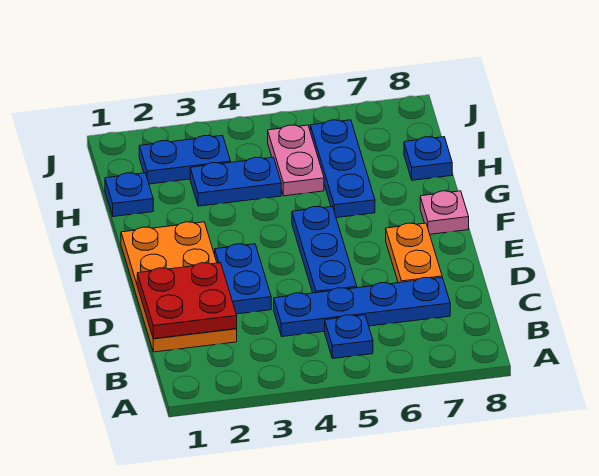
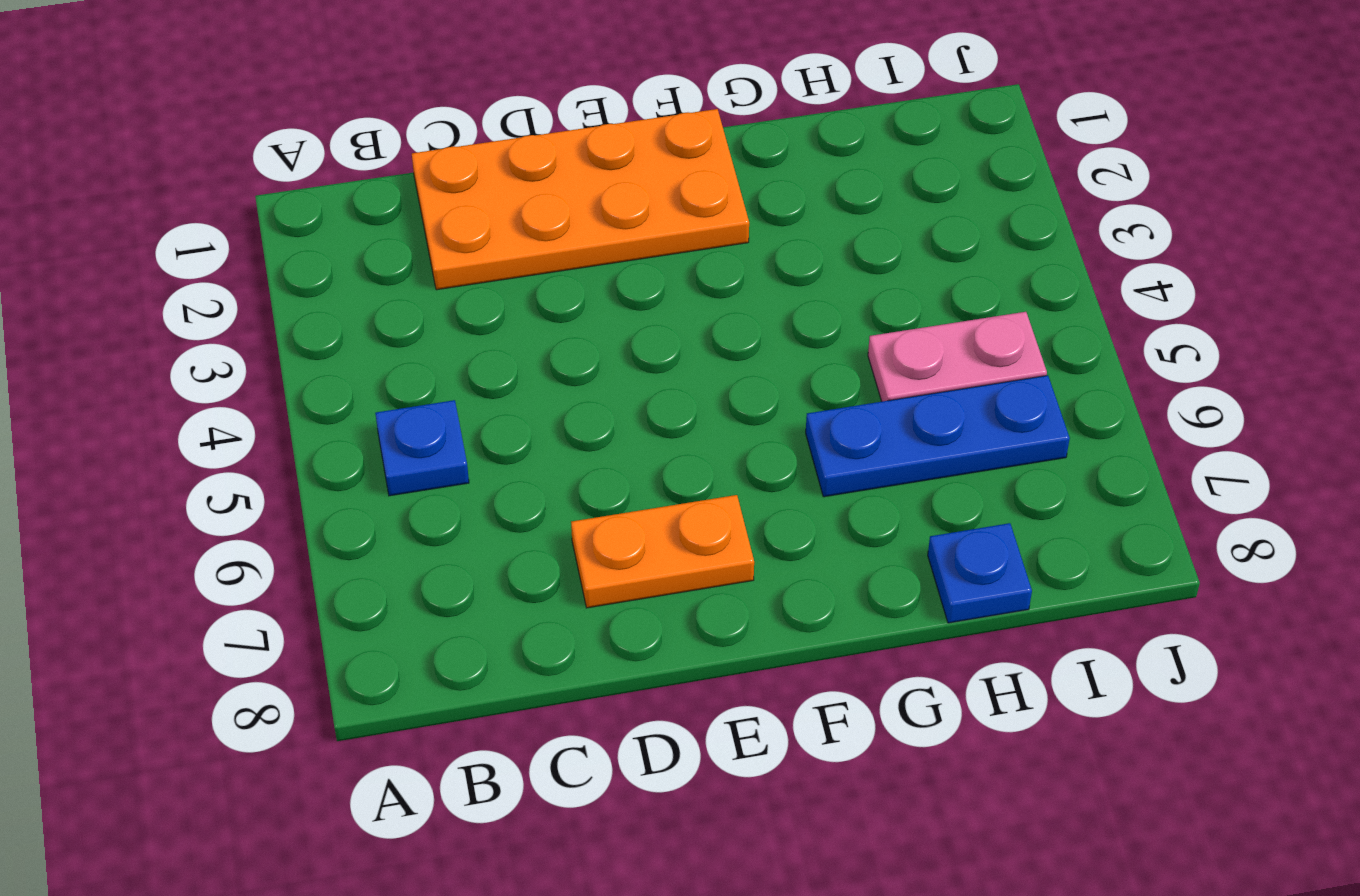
none -> blue 1x4 plate [274,277,450,337]
none -> blue 1x2 plate [215,244,271,314]
none -> blue 1x3 plate [292,206,357,293]

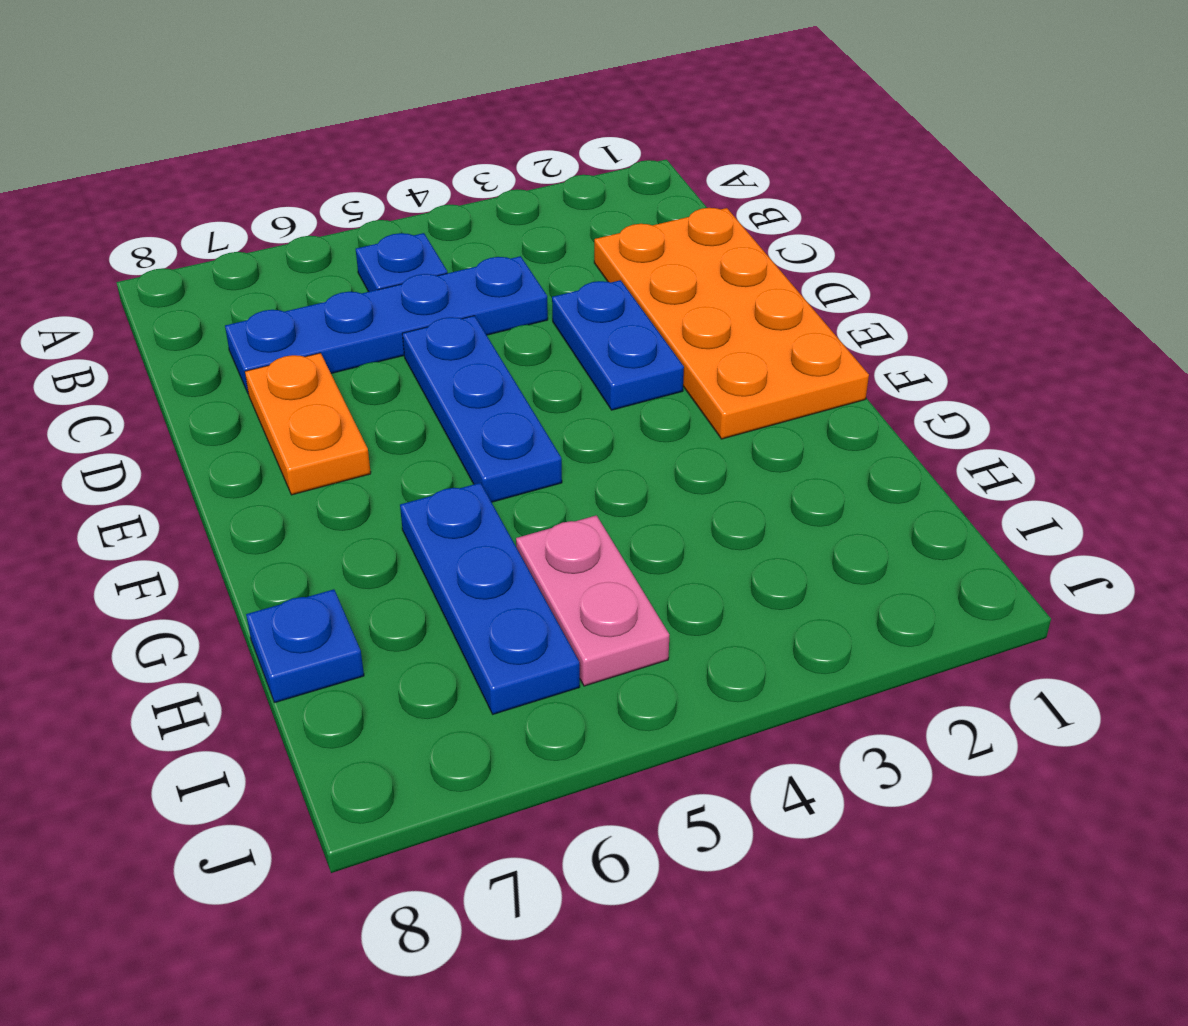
none -> pink 1x1 plate [420,191,469,234]
none -> blue 1x1 plate [105,173,153,216]
none -> blue 1x2 plate [190,157,281,206]

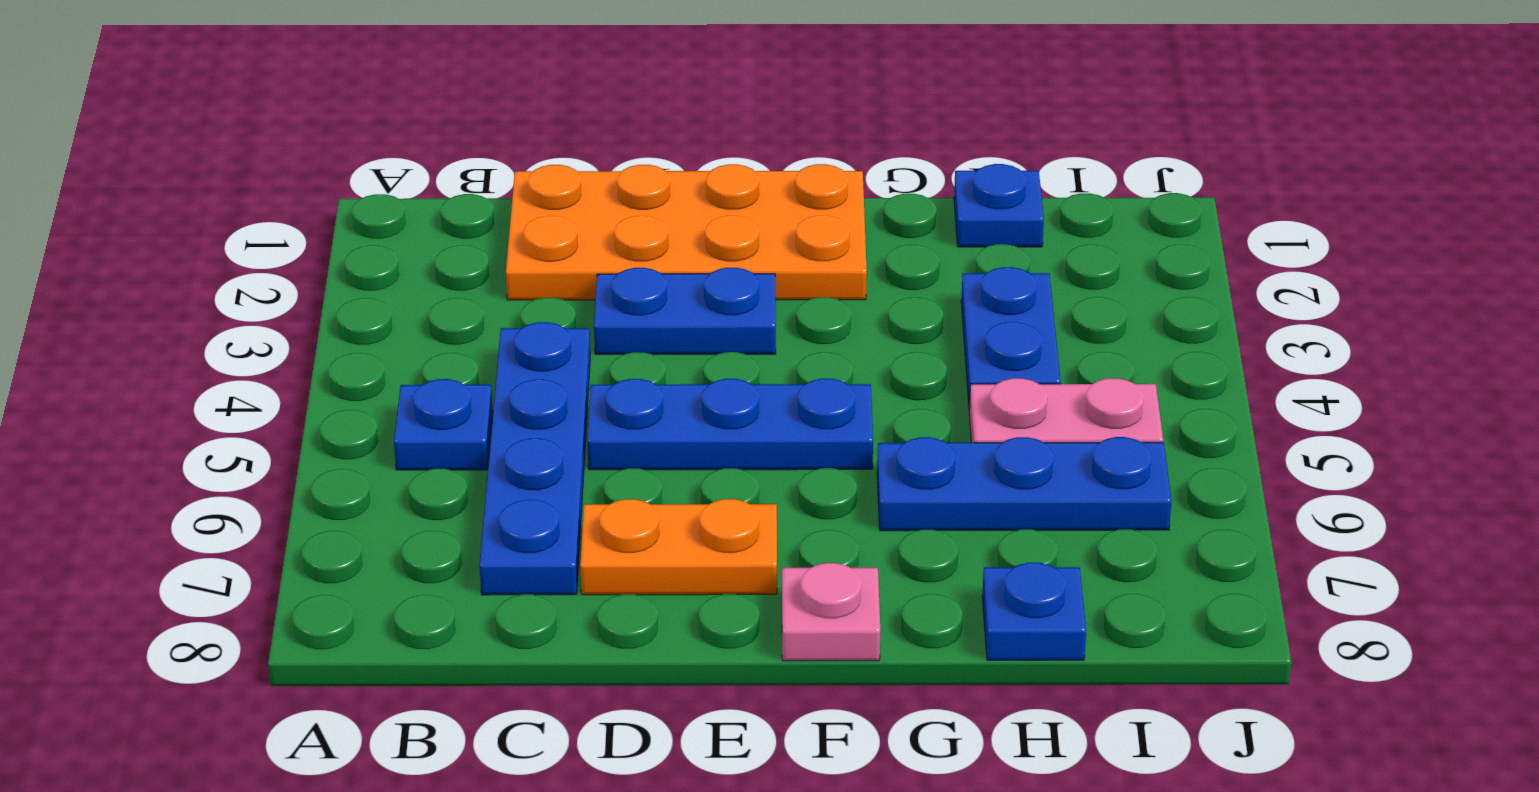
none -> blue 1x2 plate [139,135,231,184]
none -> red 2x2 plate [137,263,237,339]

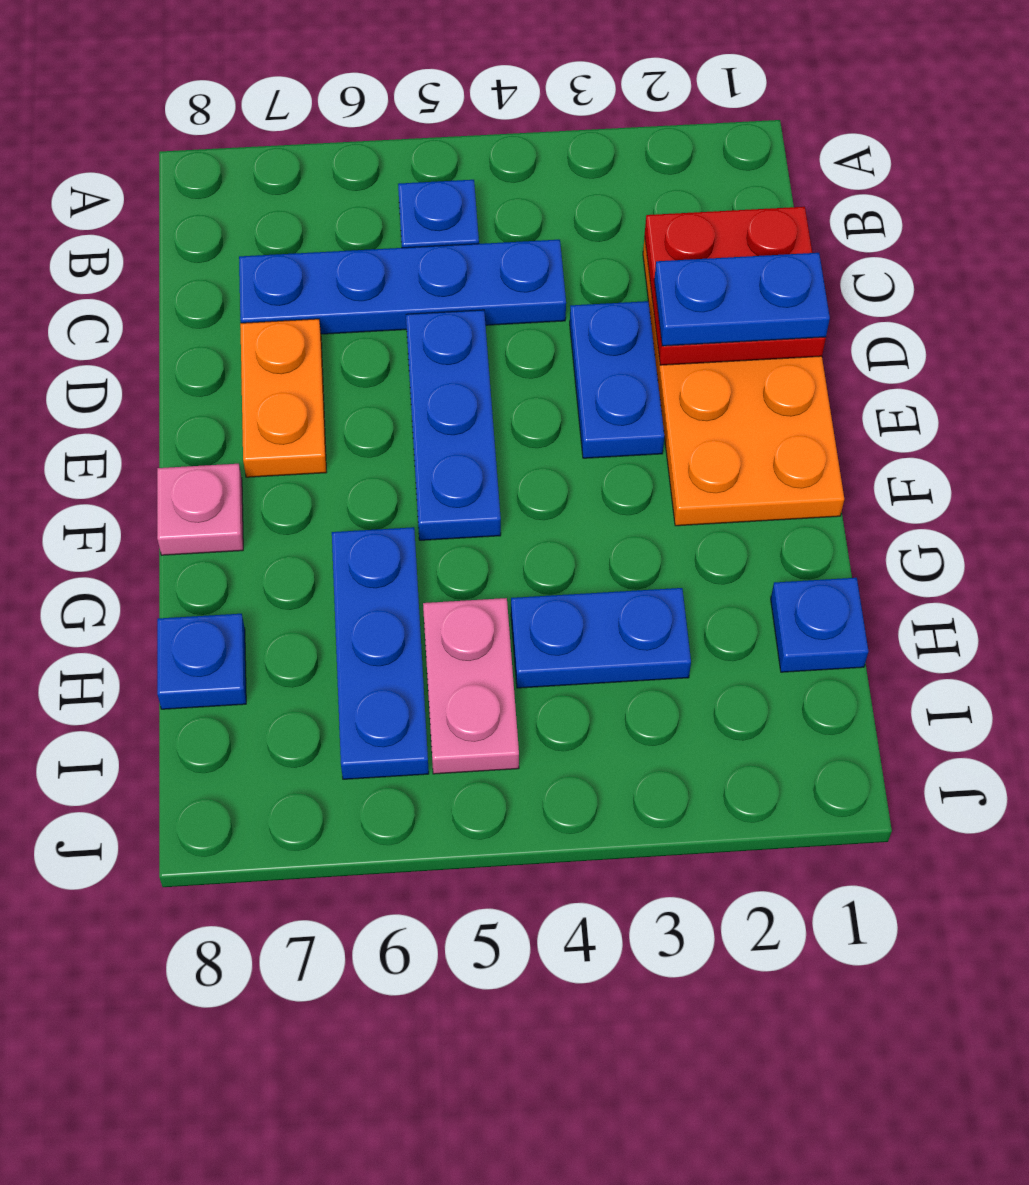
blue 1x2 plate [654,253,830,346] -> blue 1x2 plate moved to [139,135,231,184]

